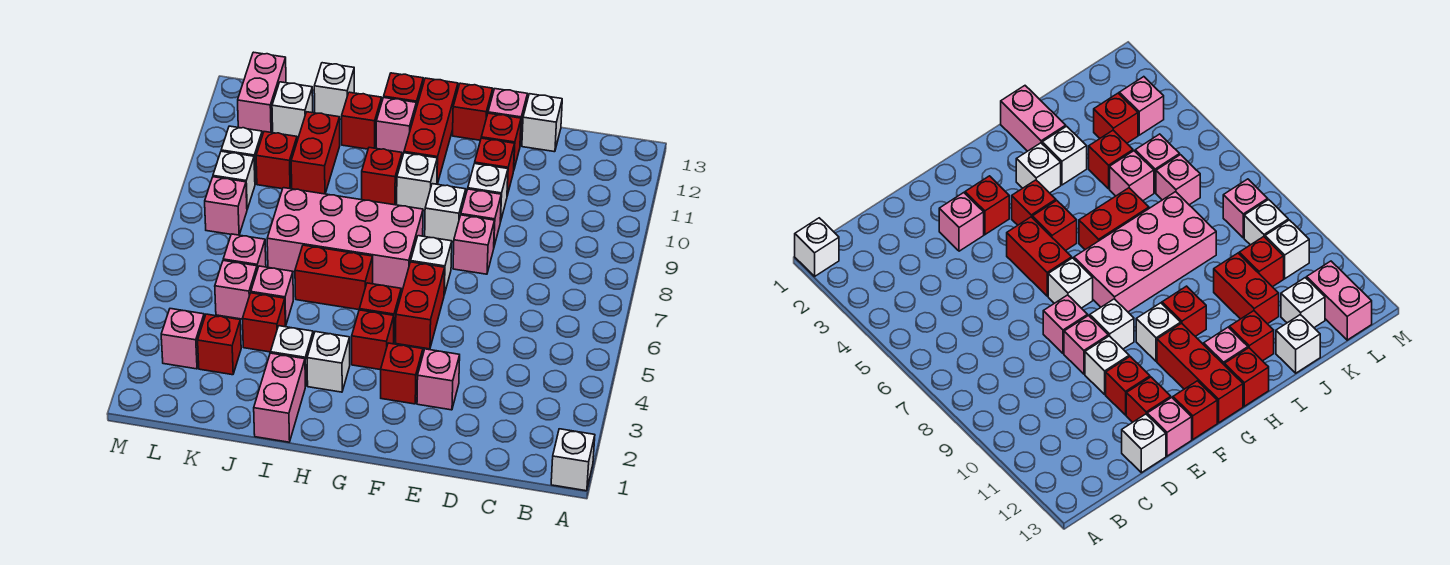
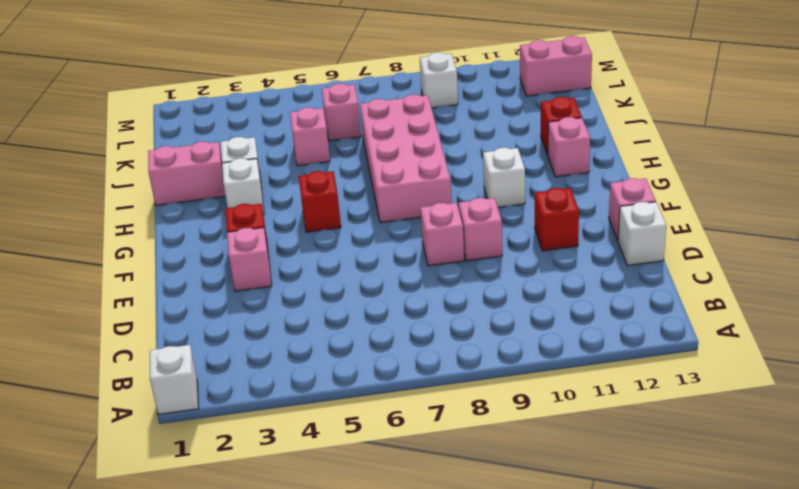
none -> white 1x1 brick [468,164,508,222]
none -> red 1x1 brick [481,113,521,169]
none -> red 1x2 brick [396,262,445,349]
none -> white 1x1 brick [411,236,452,295]

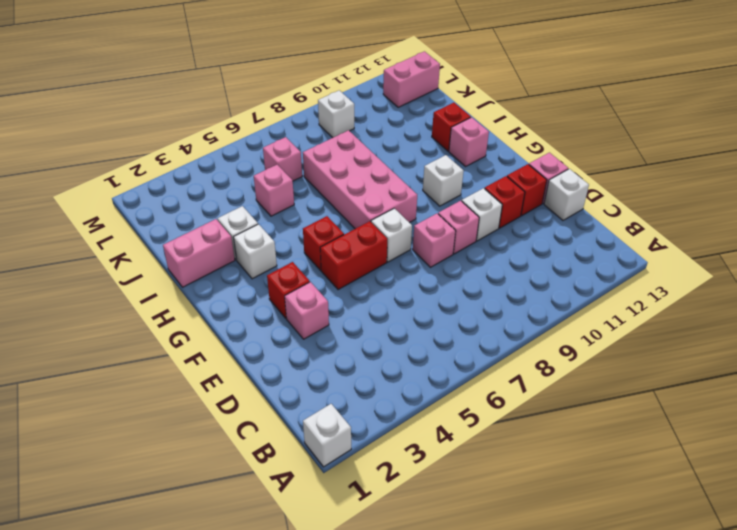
none -> white 1x1 brick [425,184,466,242]
none -> red 1x1 brick [453,83,493,140]
none -> red 1x1 brick [352,310,394,370]
none -> red 1x3 brick [404,78,458,184]

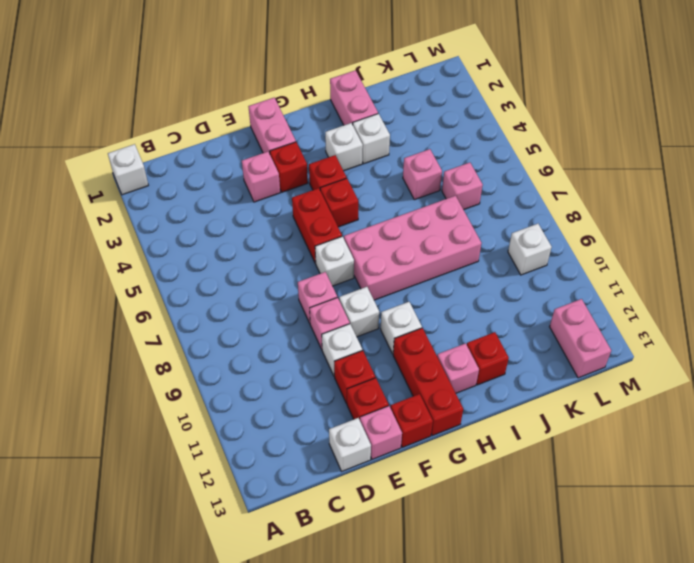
pink 1x2 brick [248,98,296,154] -> none
none -> red 1x2 brick [295,245,373,310]
none -> red 1x1 brick [362,148,402,205]
none -> red 1x1 brick [384,73,423,108]
none -> red 1x1 brick [242,293,285,352]

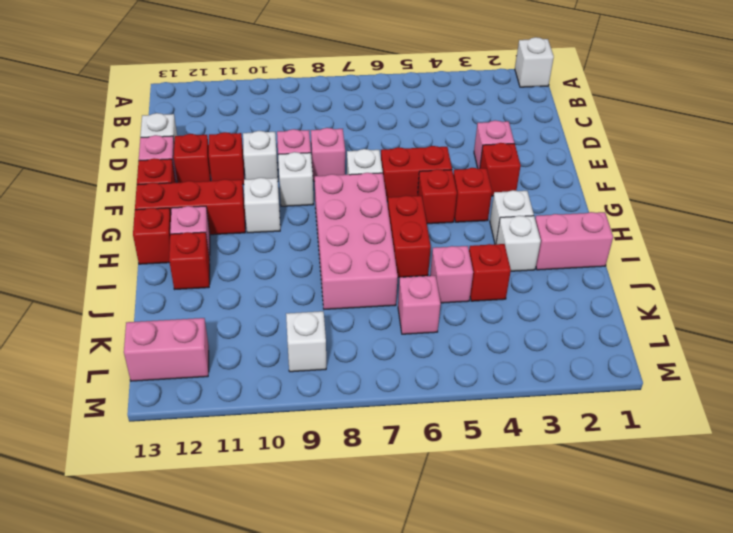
none -> red 1x1 brick [362,148,402,205]
none -> red 1x2 brick [291,112,340,194]
none -> white 1x1 brick [314,63,354,119]
none -> red 1x1 brick [198,314,241,375]

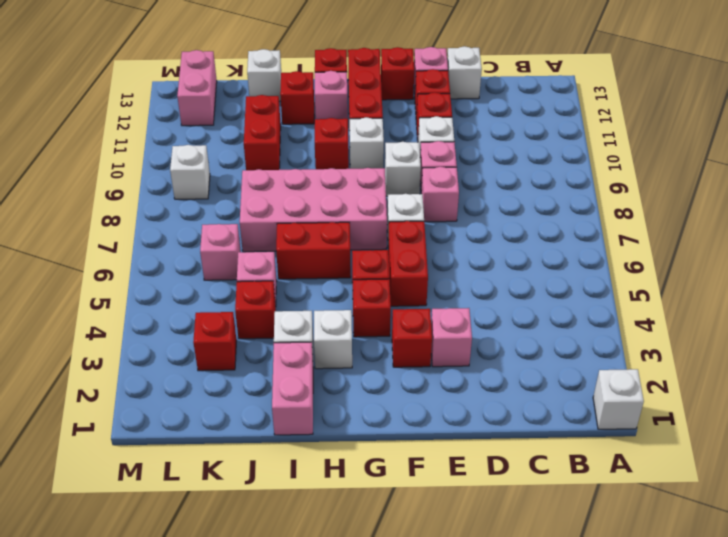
none -> pink 1x1 brick [215,261,257,319]
none -> red 1x1 brick [256,132,297,189]
none -> white 1x1 brick [272,82,313,138]
none -> pink 1x1 brick [161,309,204,369]

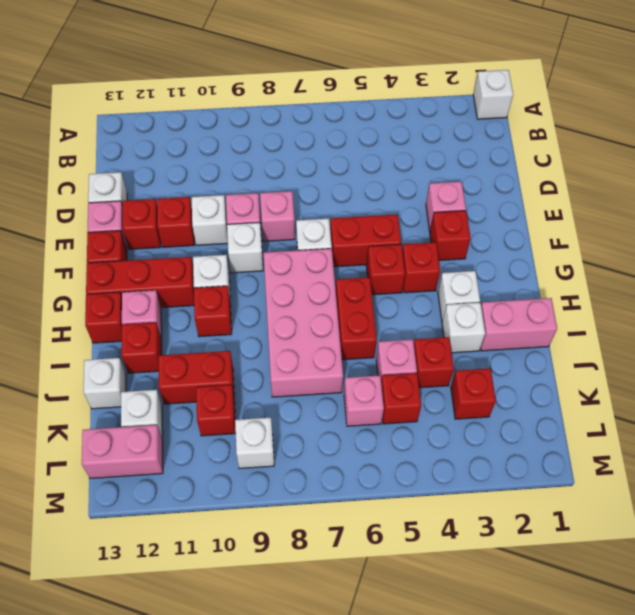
red 1x1 brick [381,373,421,424] -> pink 1x1 brick [215,261,257,319]
none -> pink 1x1 brick [161,309,204,369]
none -> pink 1x1 brick [205,177,247,235]
none -> white 1x1 brick [221,126,262,184]

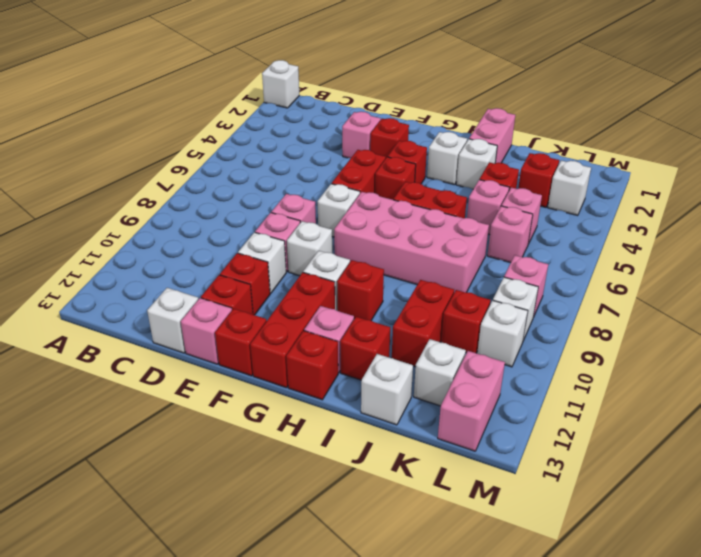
white 1x1 brick [548,160,591,216] -> pink 1x1 brick [161,309,204,369]

